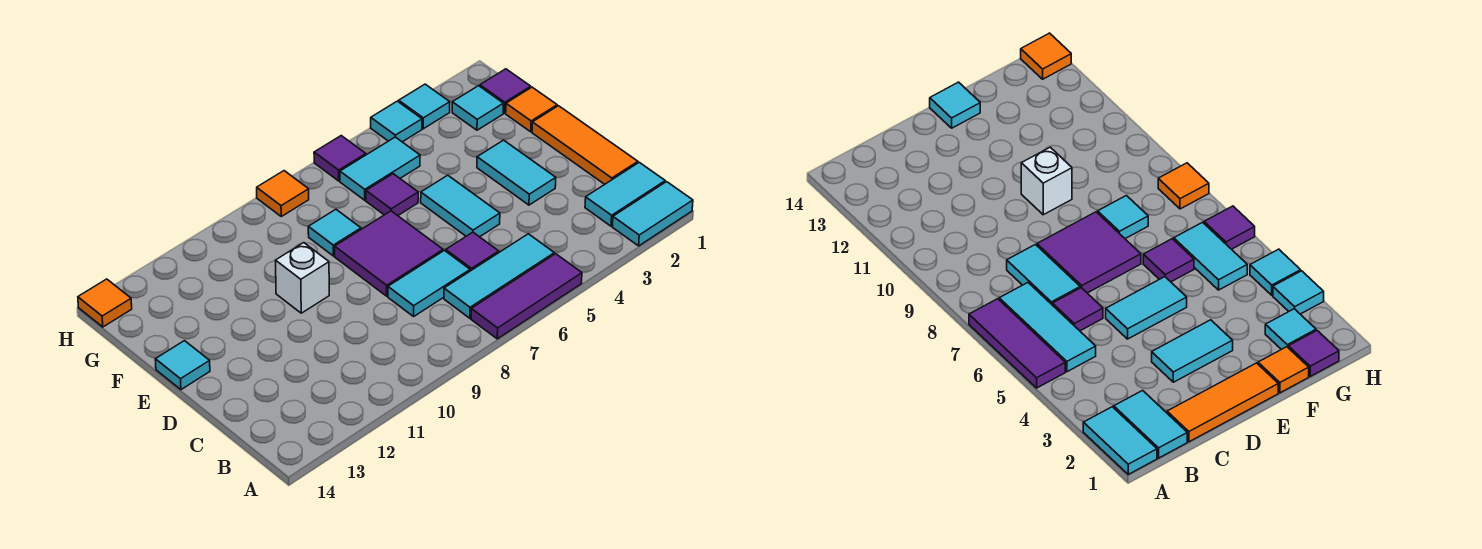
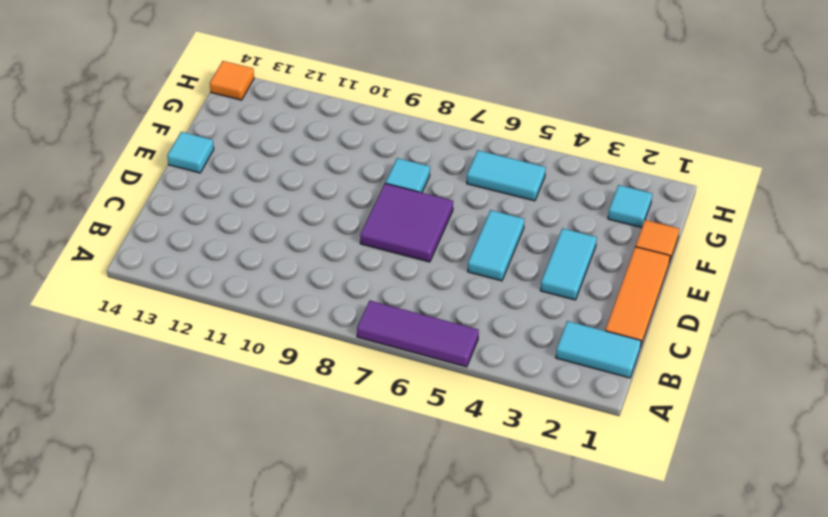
none -> cyan 1x2 tile [612,182,693,246]
none -> cyan 1x3 tile [444,234,554,318]
none -> purple 1x1 tile [446,232,499,271]

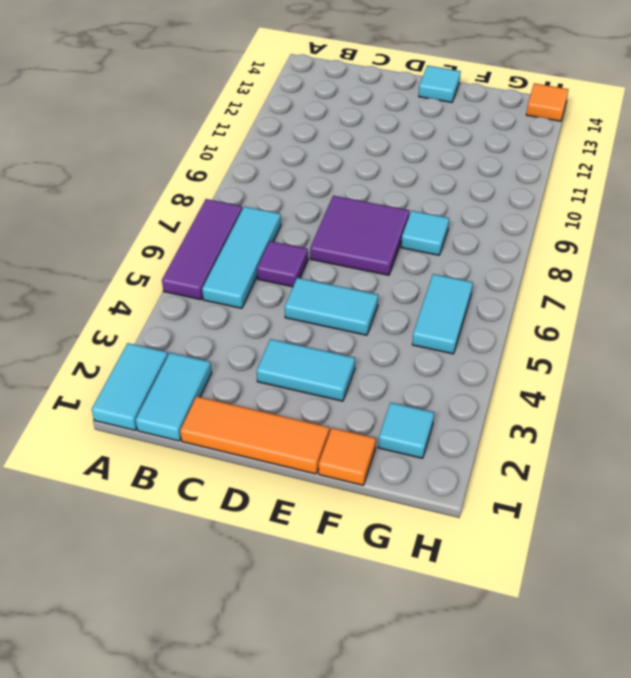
none -> cyan 1x2 tile [388,250,470,316]
none -> white 1x1 brick [276,243,329,313]
none -> purple 1x1 tile [366,174,418,216]

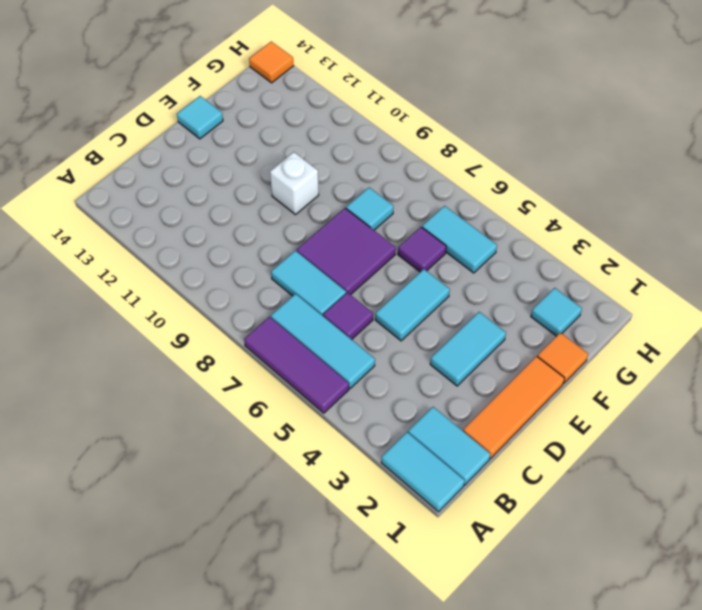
none -> purple 1x1 tile [480,69,531,113]
none -> cyan 1x1 tile [399,84,450,129]
none -> cyan 1x1 tile [371,101,422,142]

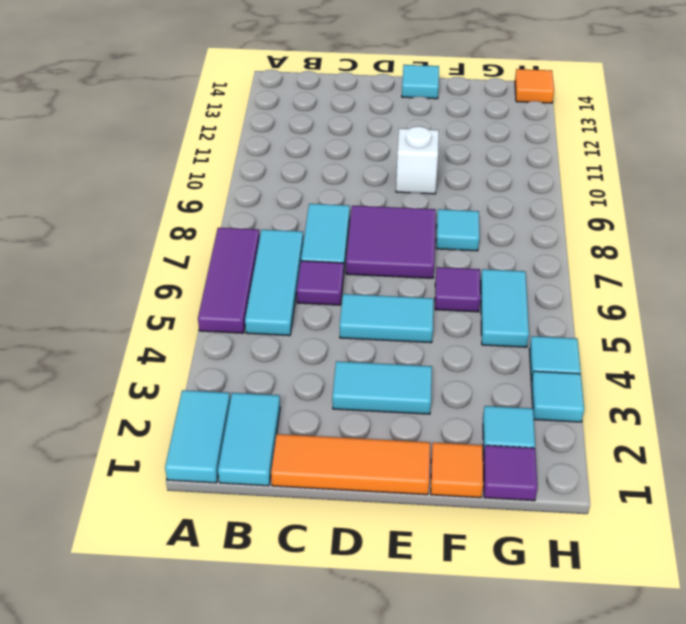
none -> purple 1x1 tile [314,136,366,181]
none -> orange 1x1 tile [257,171,309,216]

